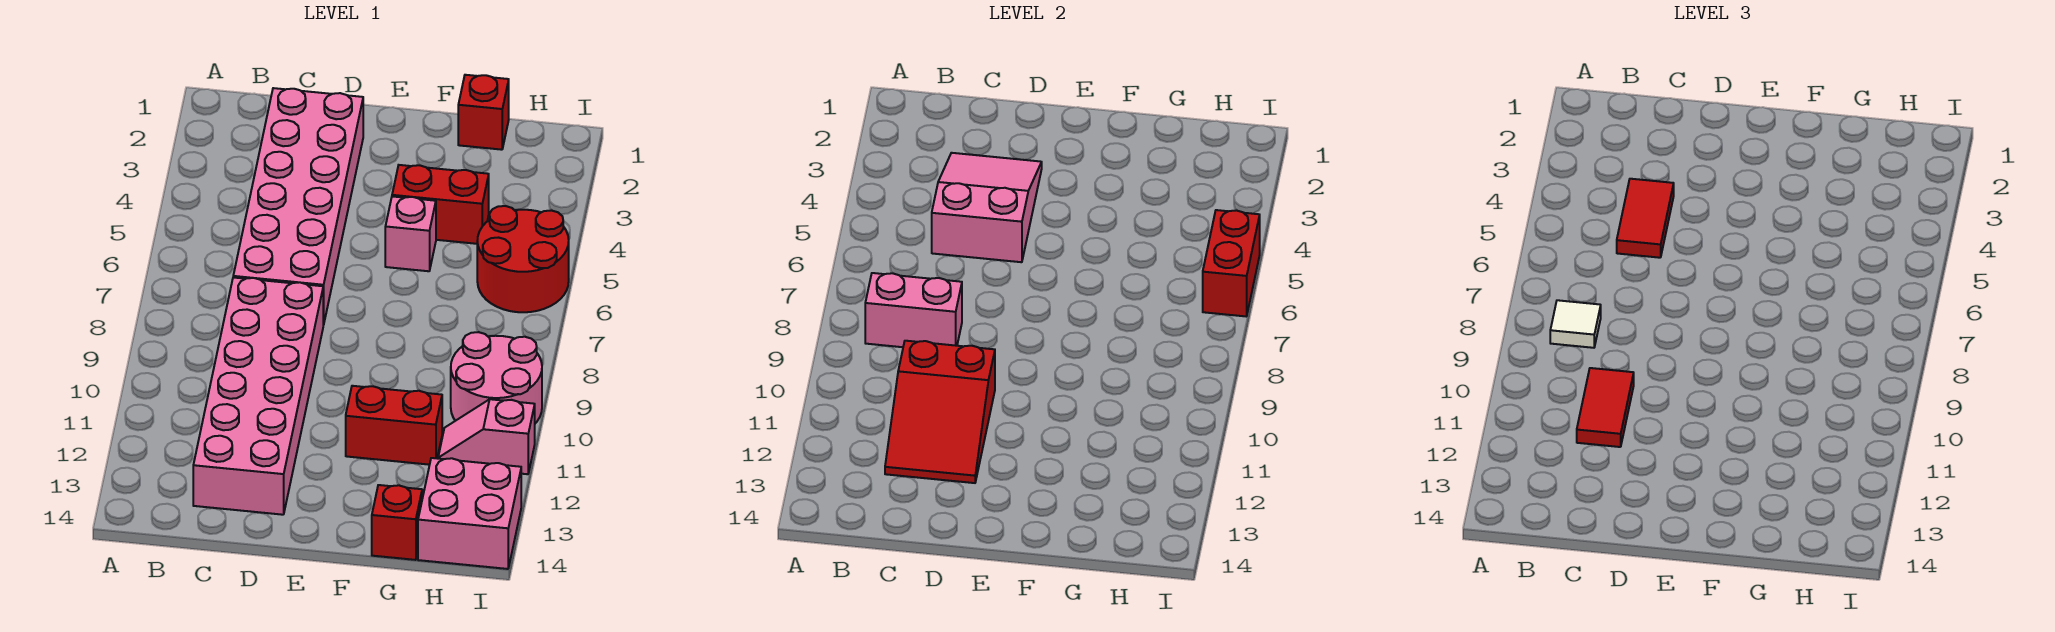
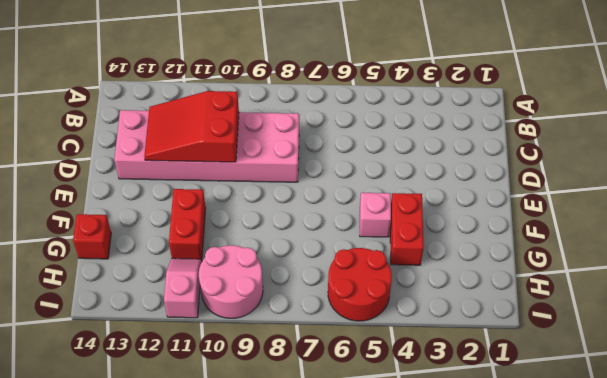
none -> pink 2x6 brick [233,88,363,325]
none -> red 1x1 brick [458,75,509,150]
none -> pink 2x2 brick [418,458,521,569]

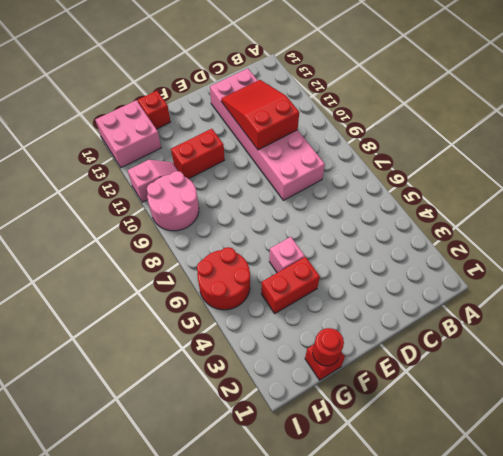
red 1x1 round brick [313,328,344,366] -> none
none -> pink 2x6 brick [233,88,363,325]
none -> pink 1x2 brick [865,273,962,347]
none -> pink 2x3 slope [932,153,1042,262]

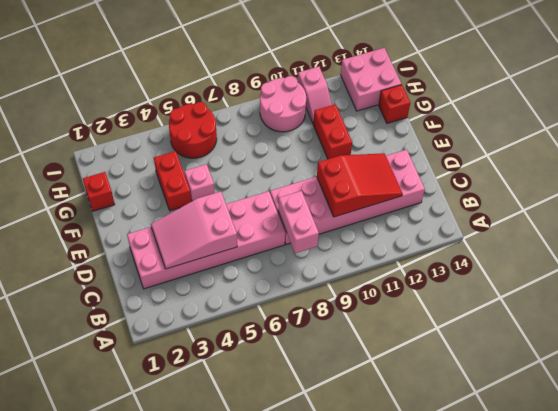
none -> red 1x2 brick [1203,210,1260,316]
none -> white 1x1 tile [1550,300,1601,348]
none -> red 1x2 tile [1617,179,1674,258]

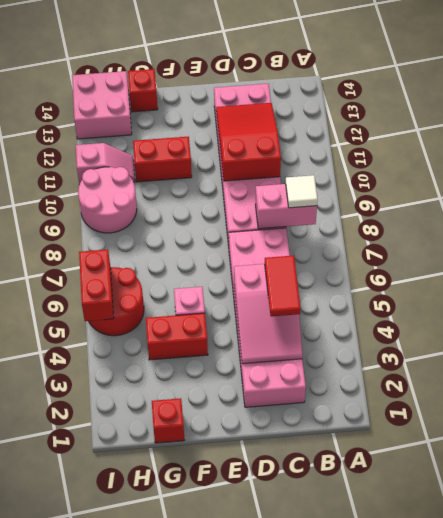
none -> red 1x2 tile [1577,368,1634,447]

